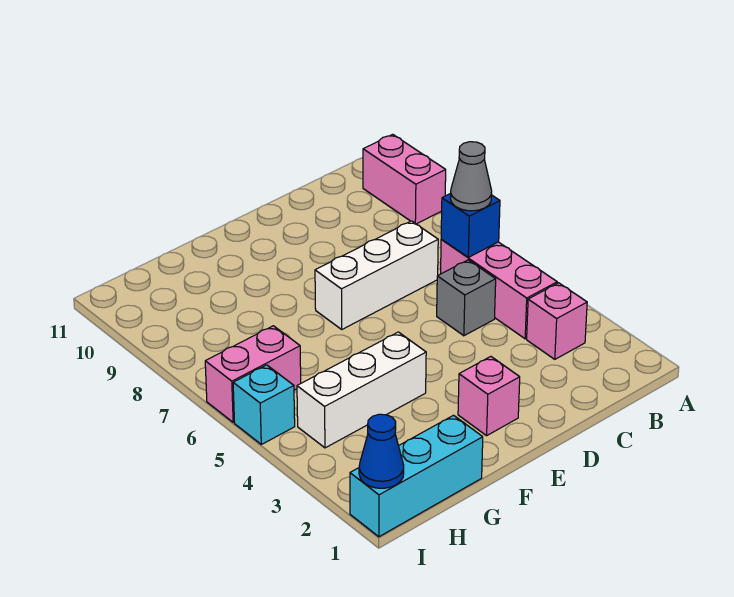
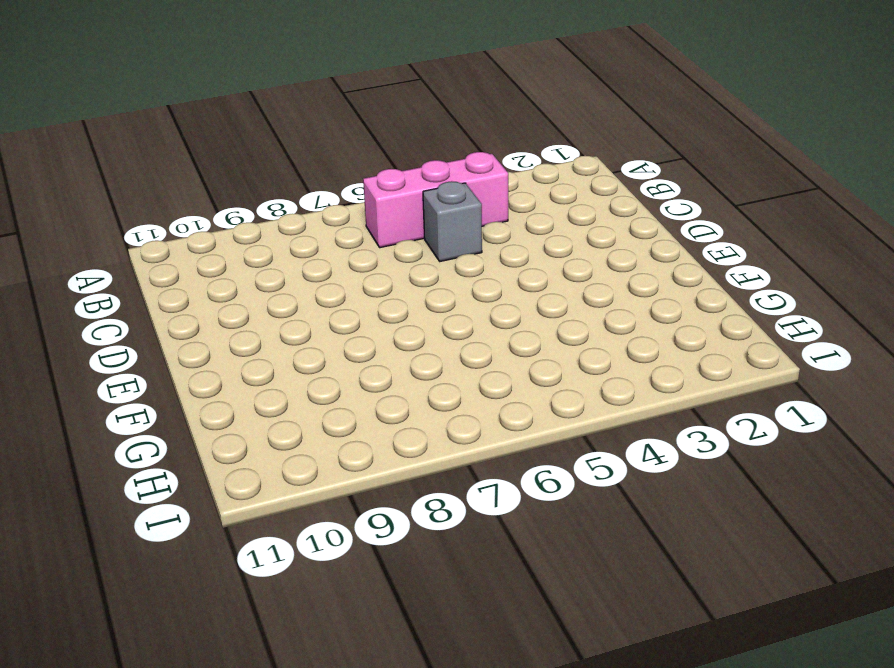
none -> pink 1x2 brick [363,134,446,224]
none -> pink 1x1 brick [527,283,587,359]
none -> white 1x3 brick [315,221,438,329]

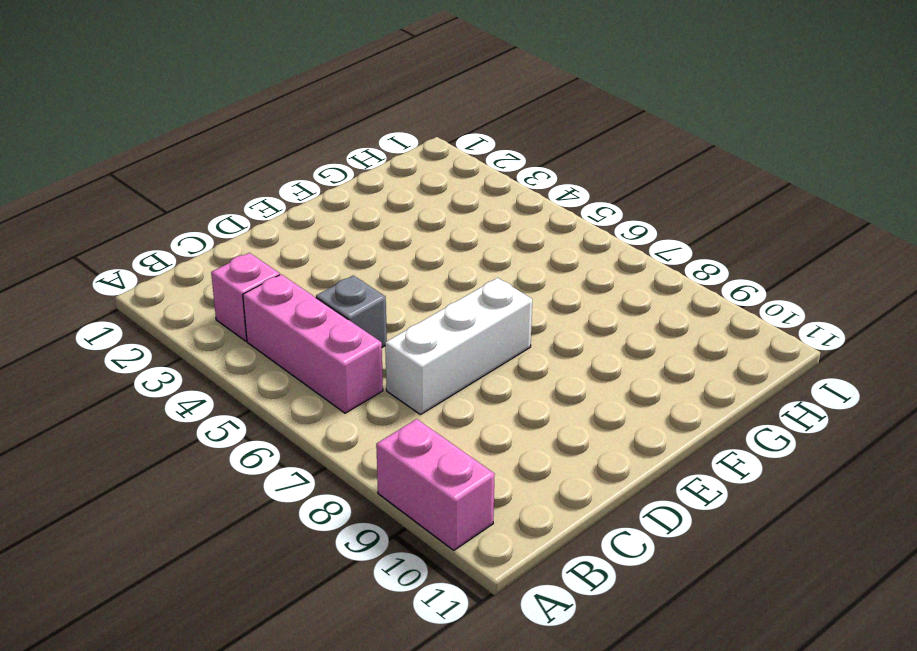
none -> pink 1x1 brick [458,357,520,436]
none -> white 1x3 brick [297,332,426,448]
none -> cyan 1x3 brick [350,415,483,537]

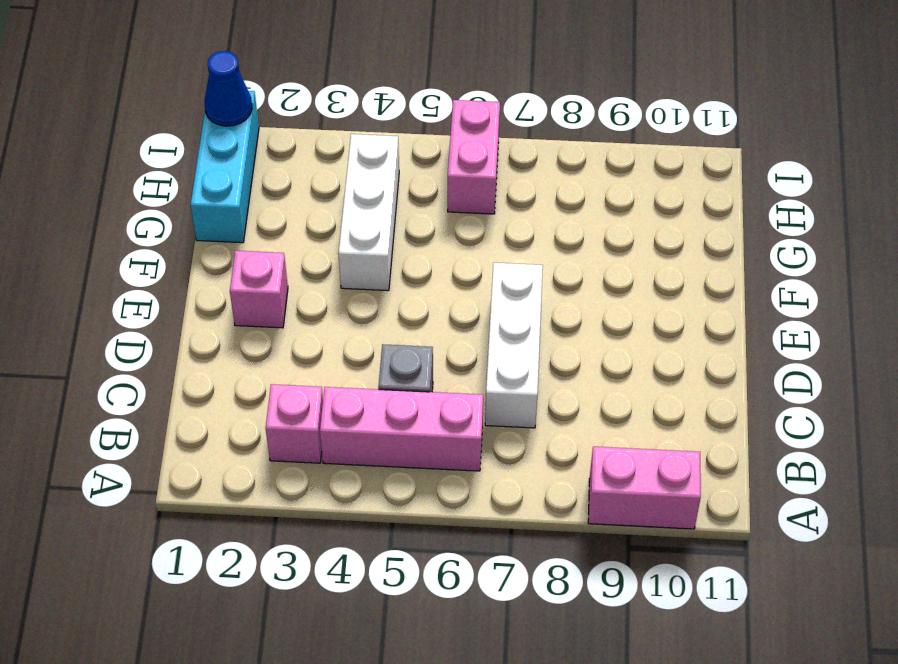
none -> cyan 1x1 brick [233,365,295,444]
none -> blue 1x1 brick [441,193,500,257]
none -> grey 1x1 cone [450,142,492,211]

